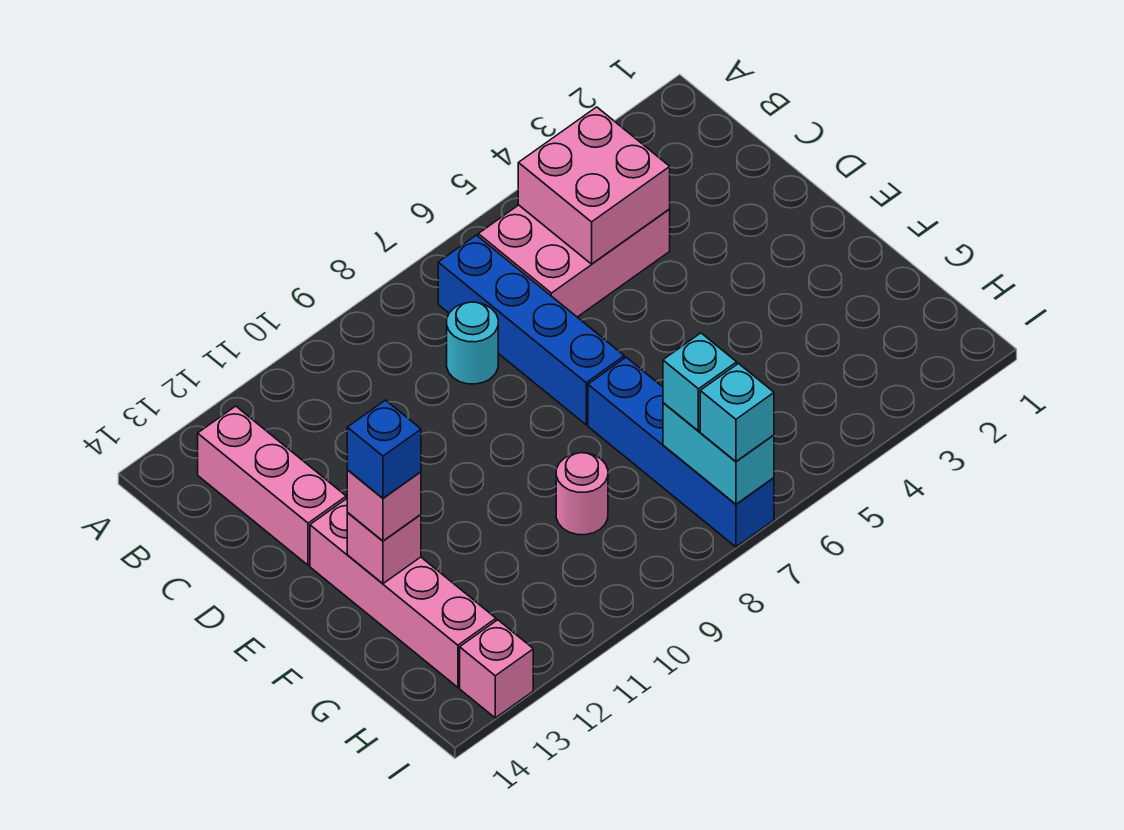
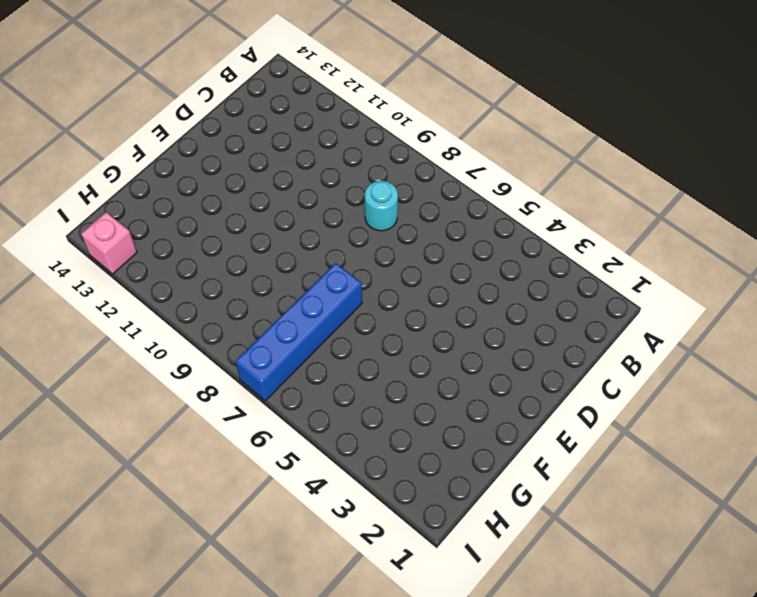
none -> pink 2x3 brick [478,205,670,317]
none -> blue 1x4 brick [438,235,624,425]
none -> pink 1x3 brick [198,406,346,565]

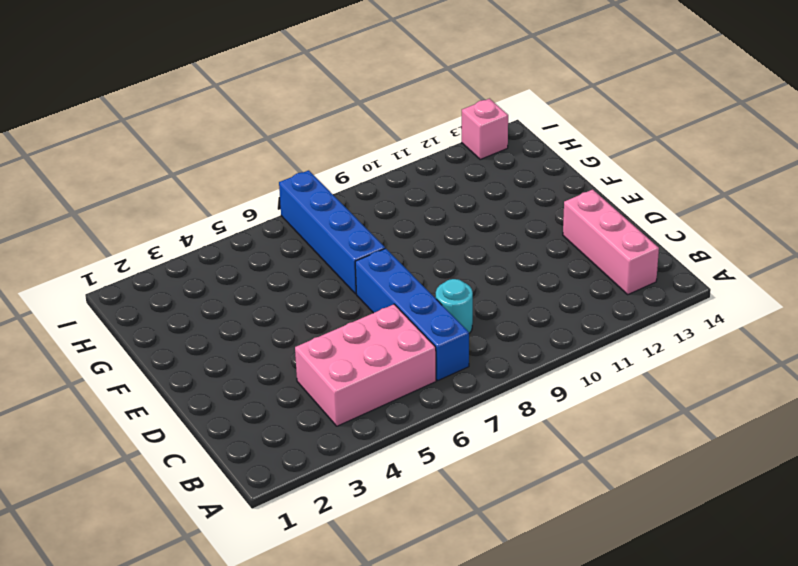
none -> pink 1x4 brick [310,499,496,687]
none -> pink 1x1 round brick [556,453,608,535]
none -> pink 2x2 brick [518,107,670,264]

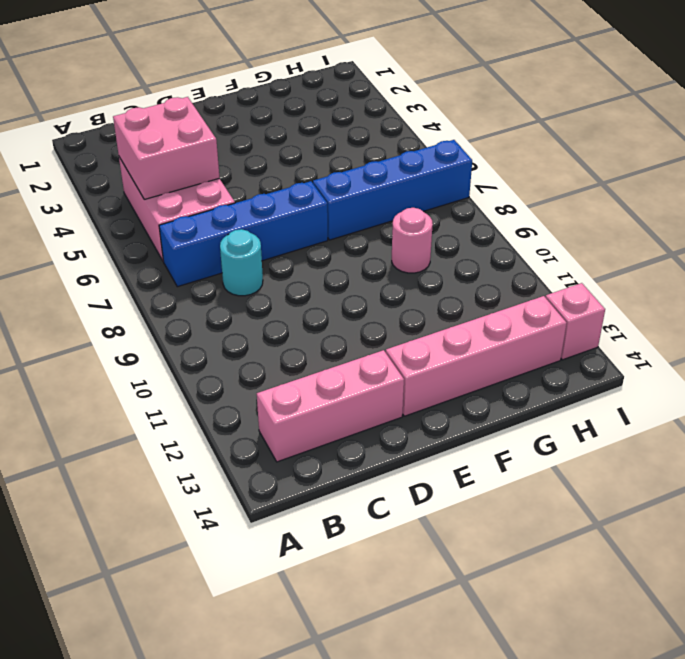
none -> pink 1x1 brick [347,513,421,584]
none -> cyan 1x2 brick [663,403,774,504]
none -> pink 1x1 brick [347,470,421,541]

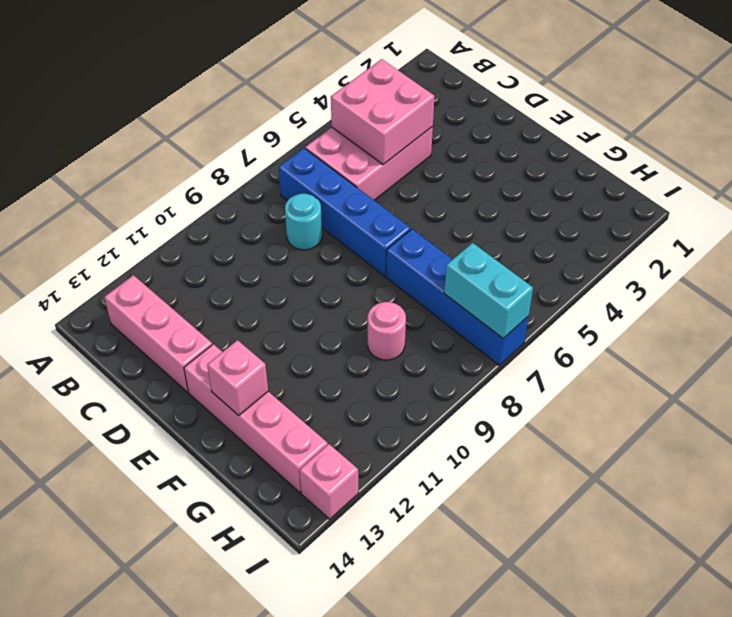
none -> pink 1x1 brick [347,470,421,541]
none -> cyan 1x1 brick [663,333,737,431]
none -> cyan 1x1 brick [700,364,774,461]

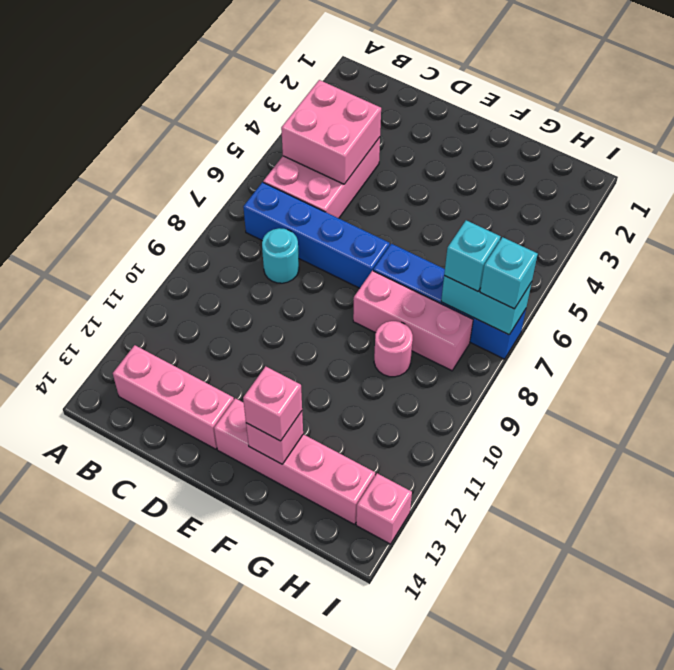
pink 1x3 brick [353,271,473,371] -> none
none -> blue 1x1 brick [347,400,421,498]

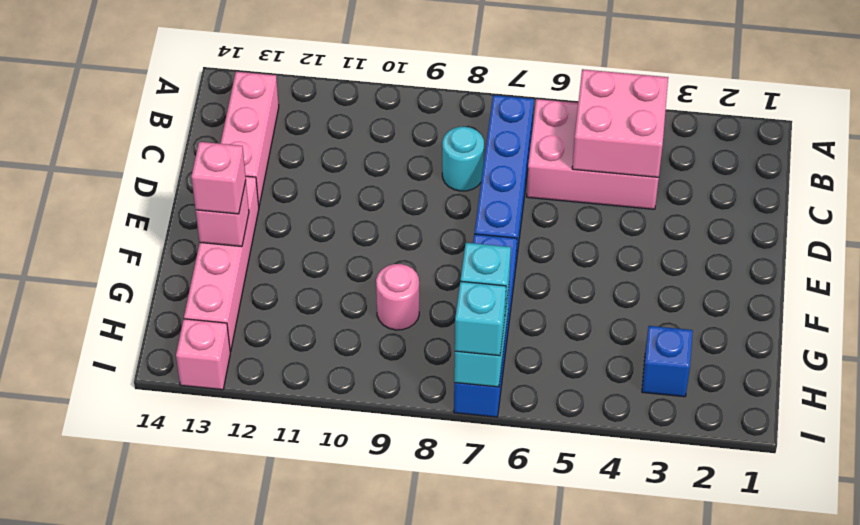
blue 1x1 brick [642,326,693,397] -> blue 1x1 brick moved to [347,400,421,498]

